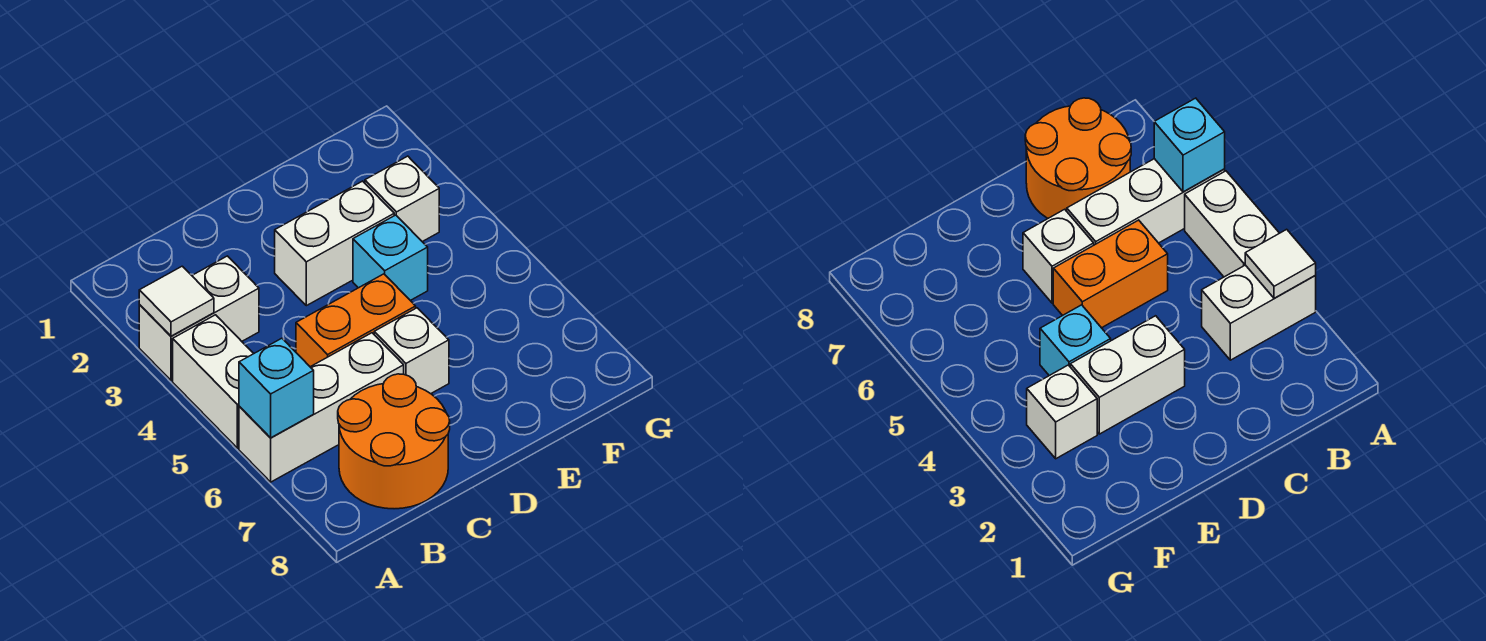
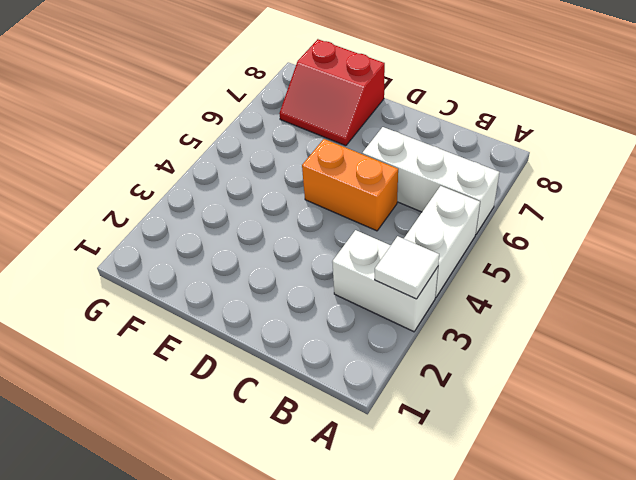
red 2x2 slope [279,39,385,146] -> none
none -> orange 2x2 round brick [338,374,450,509]
none -> white 1x2 brick [275,181,394,306]

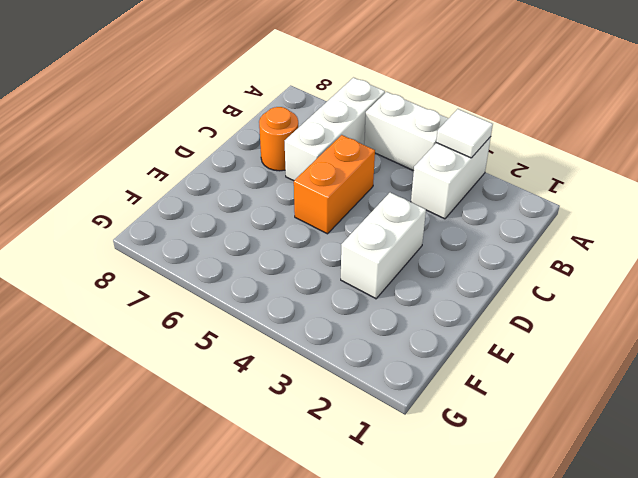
orange 1x1 round brick [259,107,298,171] -> orange 2x2 round brick [338,374,450,509]
none -> white 1x1 brick [374,308,449,394]
none -> cyan 1x1 brick [353,215,428,300]

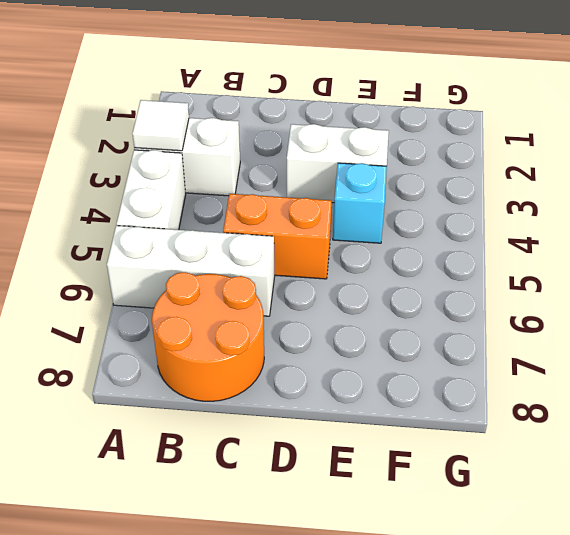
none -> white 1x1 brick [374,308,449,394]
none -> white 1x1 brick [365,156,439,242]

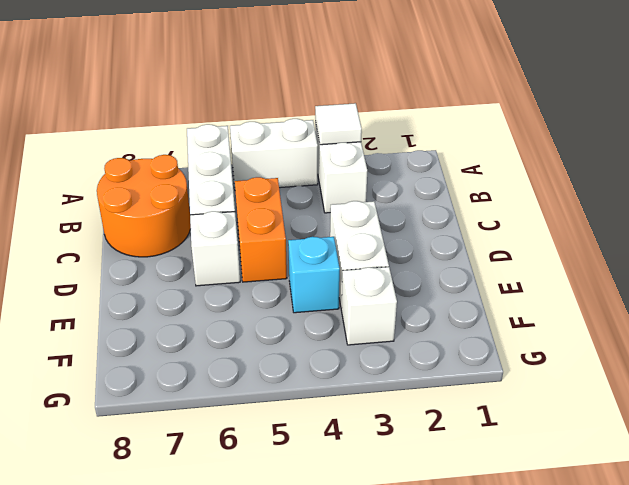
none -> cyan 1x1 brick [239,338,314,438]

